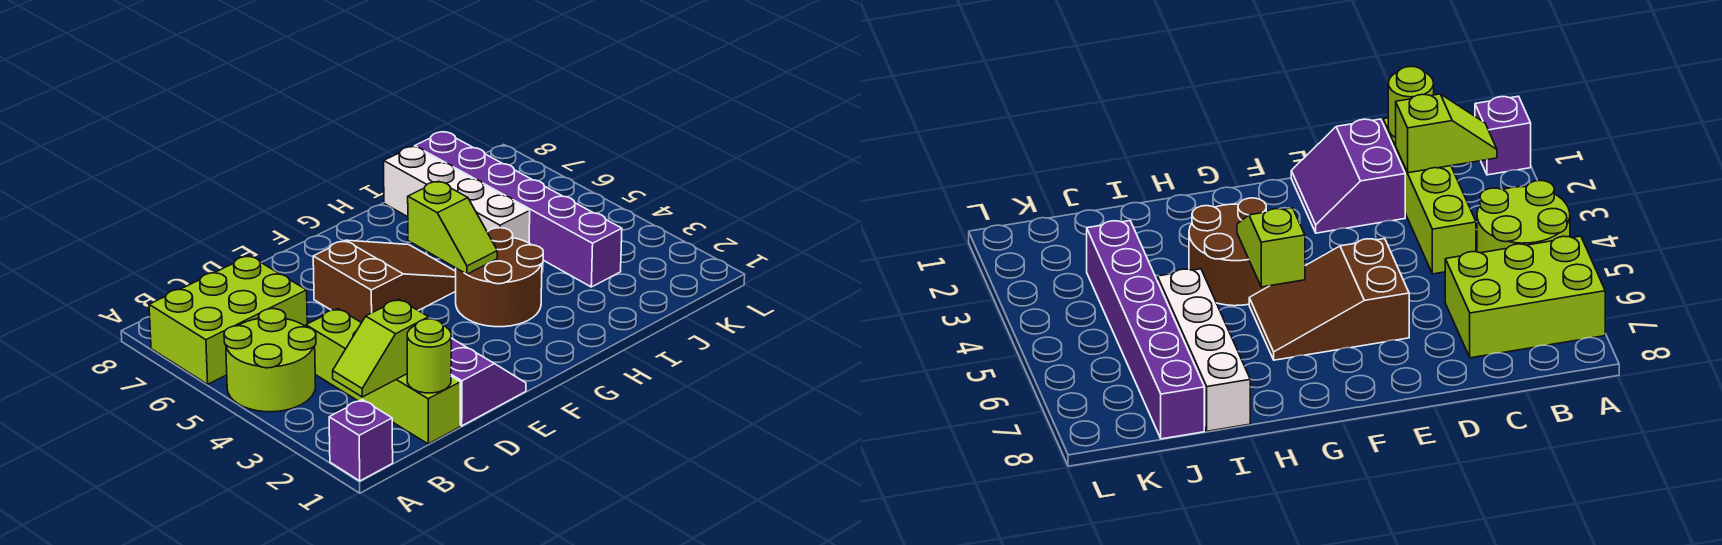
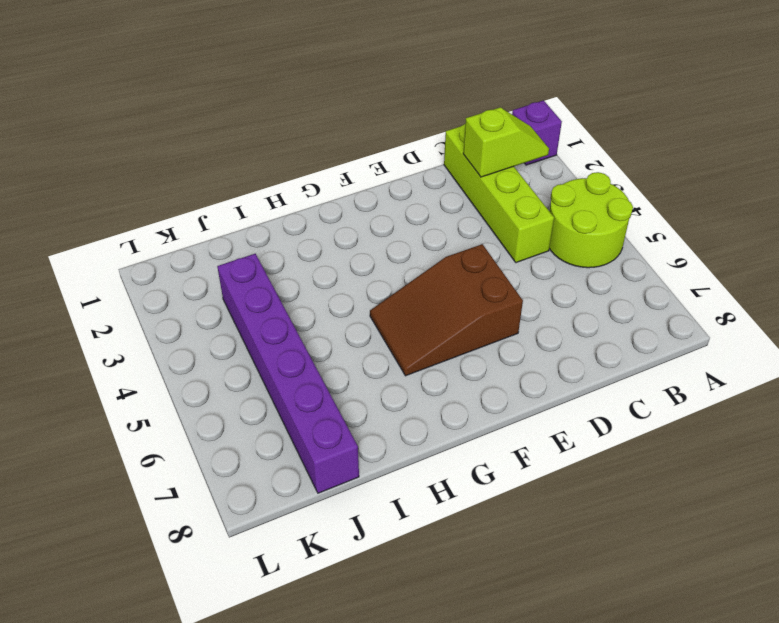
none -> lime 2x3 brick [149,256,307,384]
none -> purple 2x2 slope [451,338,526,426]
none -> brown 2x2 round brick [456,228,543,327]

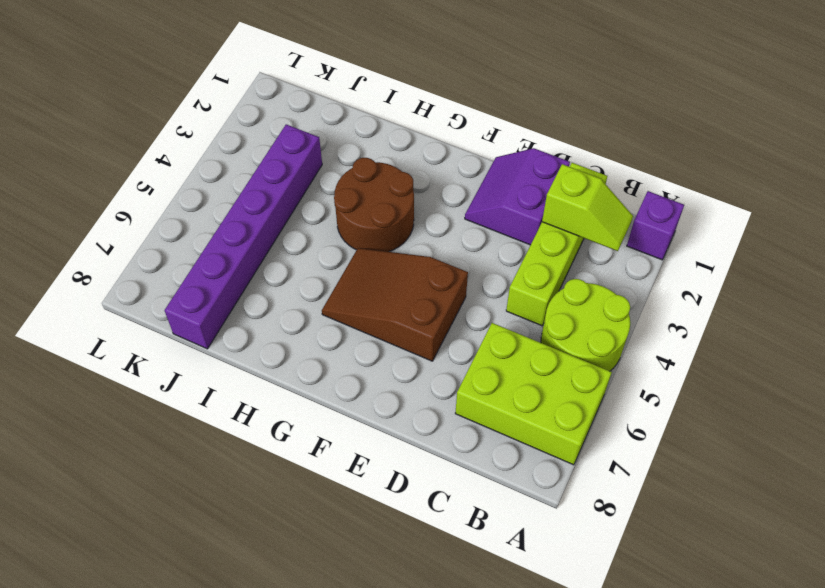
none -> white 1x4 brick [384,147,530,243]
none -> lime 1x1 round brick [407,319,451,393]
none -> lime 1x2 slope [408,181,497,274]

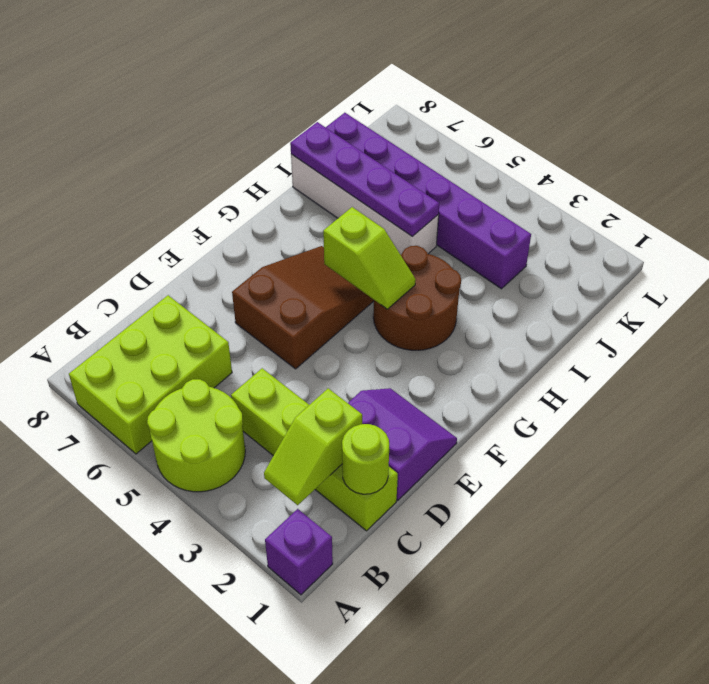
purple 1x4 plate [290,122,440,237] -> none

